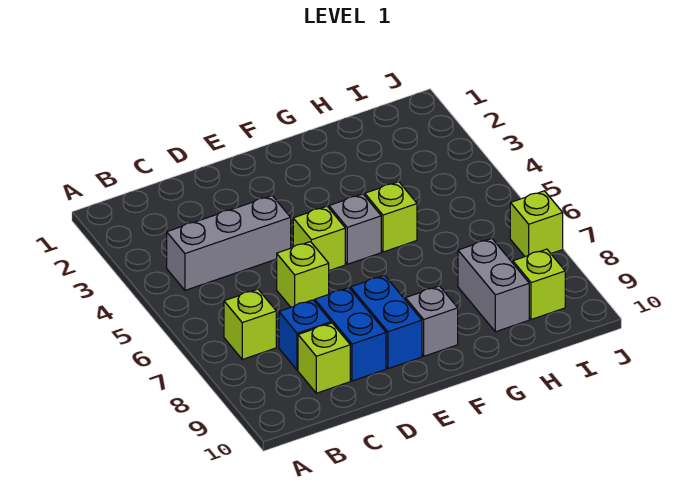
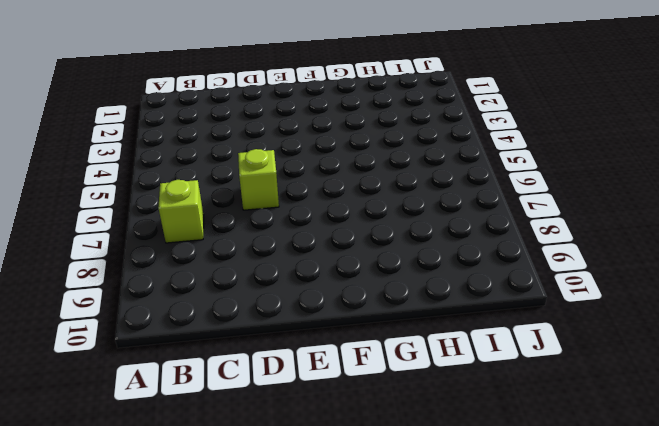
none -> grey 1x3 brick [167,196,291,290]
none -> blue 1x1 brick [279,300,331,370]
none -> lime 1x1 brick [298,323,350,393]

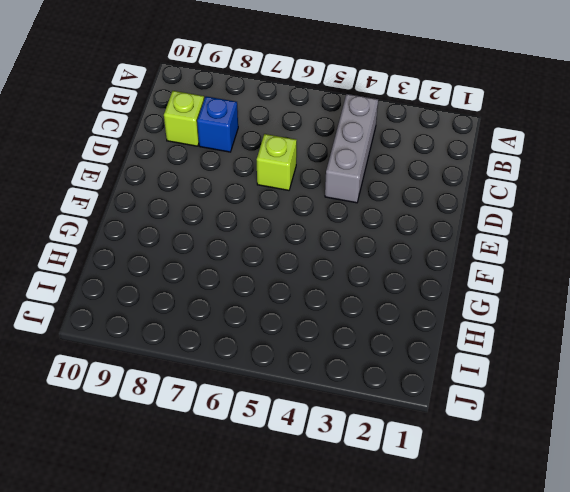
none -> lime 1x1 brick [224,289,276,359]
none -> blue 1x2 brick [315,288,386,381]
none -> lime 1x1 brick [293,206,345,271]

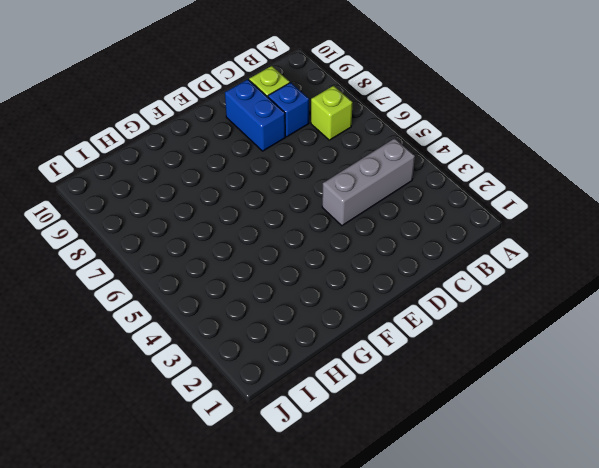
none -> lime 1x1 brick [277,242,329,307]
none -> lime 1x1 brick [293,206,345,271]
none -> blue 1x2 brick [351,275,422,369]

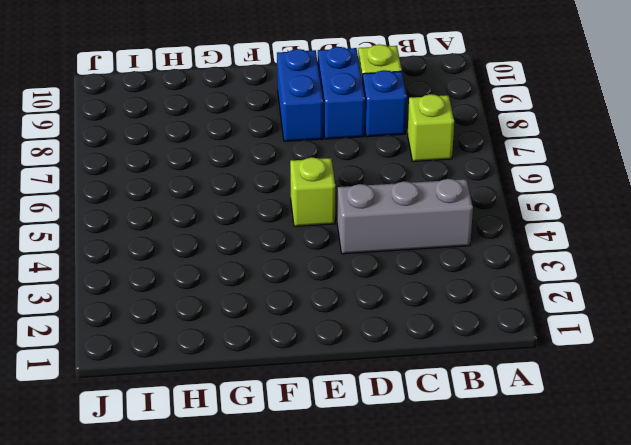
none -> lime 1x1 brick [277,242,329,307]
none -> grey 1x1 brick [329,194,381,264]
none -> grey 1x1 brick [405,286,458,356]

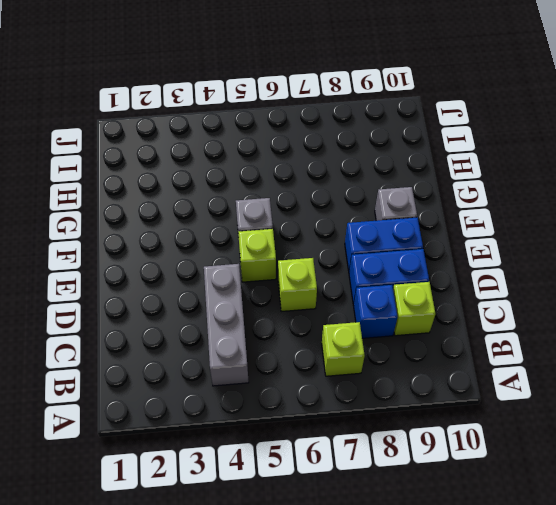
none -> lime 1x1 brick [365,182,417,252]
none -> grey 1x2 brick [458,238,529,332]
none -> lime 1x1 brick [513,249,565,320]

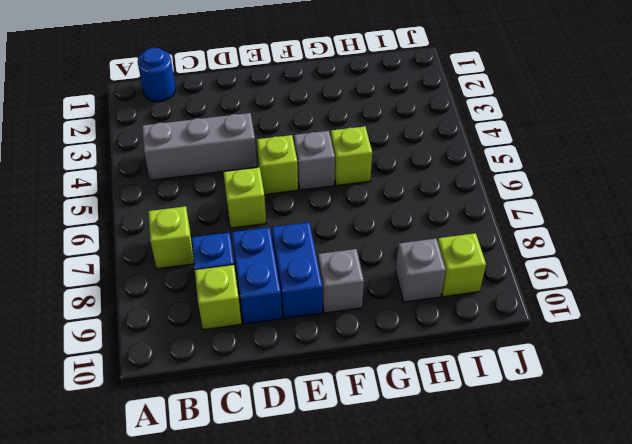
blue 1x1 round brick [138,48,176,102] -> none
grey 1x1 brick [396,239,446,302] -> grey 1x2 brick [458,238,529,332]
none -> lime 1x1 brick [510,191,563,256]

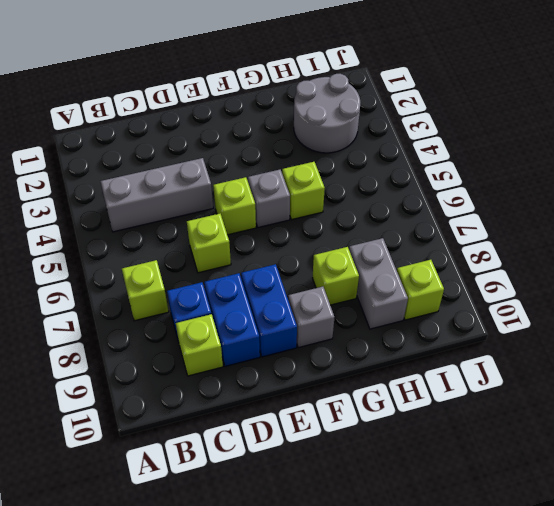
lime 1x1 brick [313,247,359,305] -> lime 1x1 brick moved to [510,191,563,256]
grey 2x2 round brick [294,74,360,153] -> none

